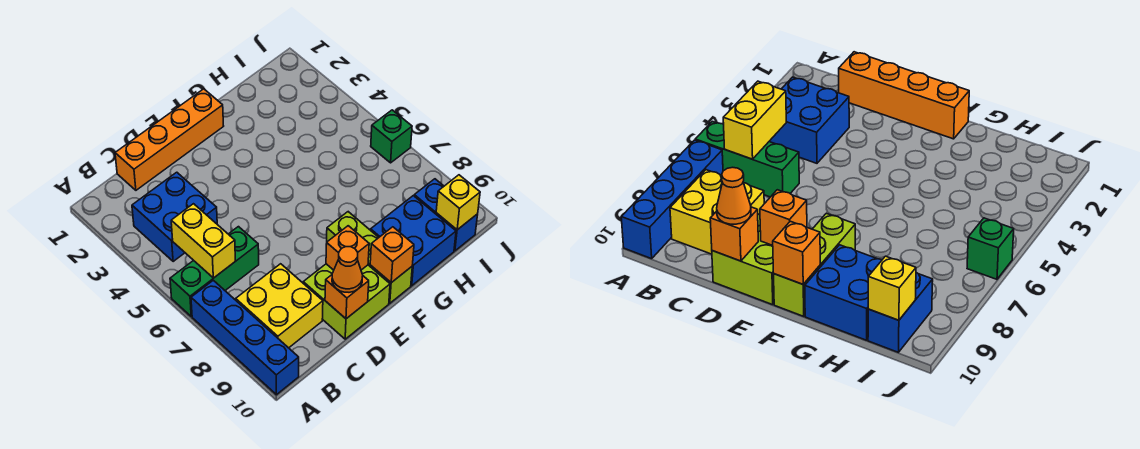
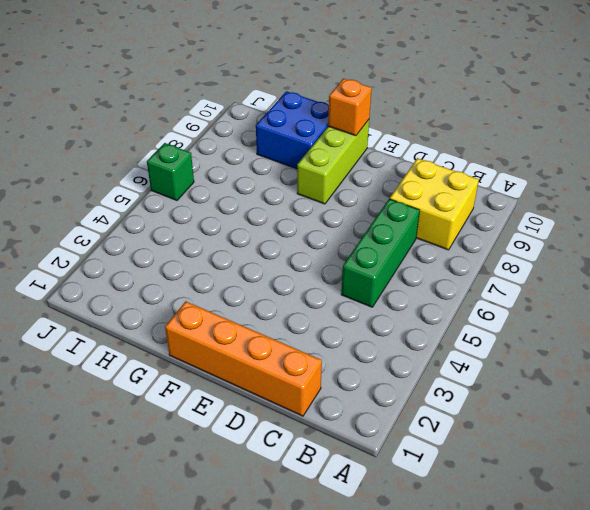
green 1x3 brick [341,199,420,307] -> green 1x3 brick turned to [170,227,259,316]
none -> blue 1x4 brick [191,280,299,395]
none -> blue 2x2 brick [132,172,217,261]
none -> lime 2x2 brick [303,264,390,339]

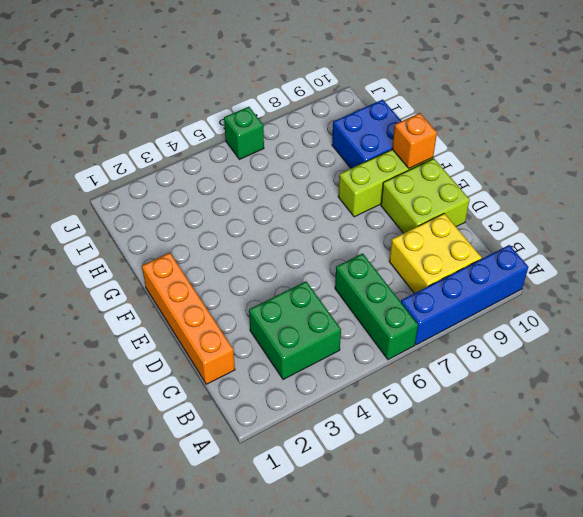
green 2x2 brick [249,282,341,380] -> blue 2x2 brick [132,172,217,261]
none -> blue 1x2 brick [414,179,478,251]
none -> yellow 1x2 brick [171,204,235,278]
none -> orange 1x1 brick [325,275,369,319]

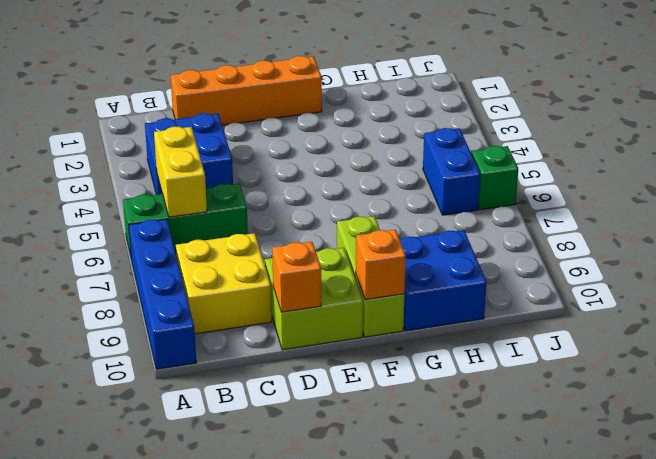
blue 1x2 brick [423,128,480,215] -> blue 1x2 brick moved to [414,179,478,251]
none -> orange 1x1 brick [326,226,369,270]
none -> yellow 1x1 brick [436,175,480,230]
none -> orange 1x1 cone [332,247,363,292]

